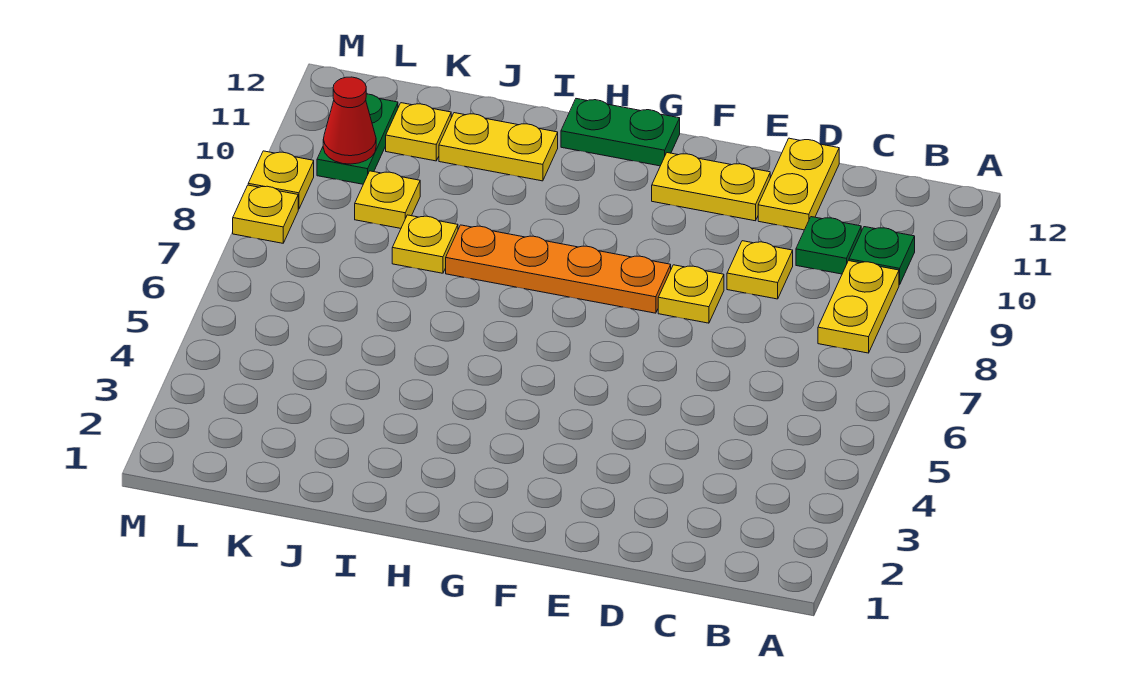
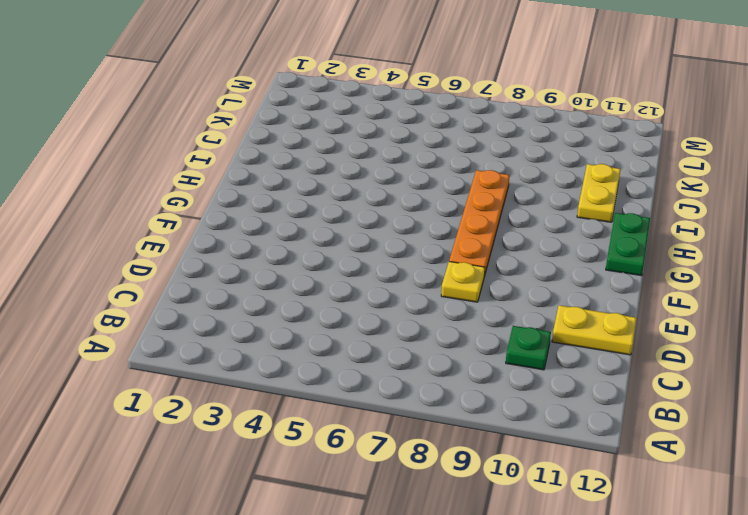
none -> yellow 1x2 plate [818,261,899,353]
none -> green 1x1 plate [849,227,915,285]
none -> yellow 1x1 plate [727,241,793,299]

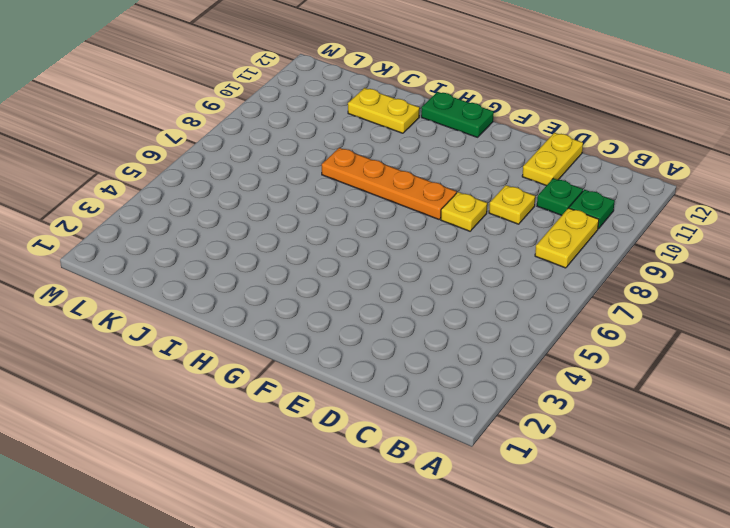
none -> yellow 1x2 plate [652,153,770,221]
none -> yellow 1x1 plate [392,215,458,273]
none -> yellow 1x1 plate [355,171,420,228]

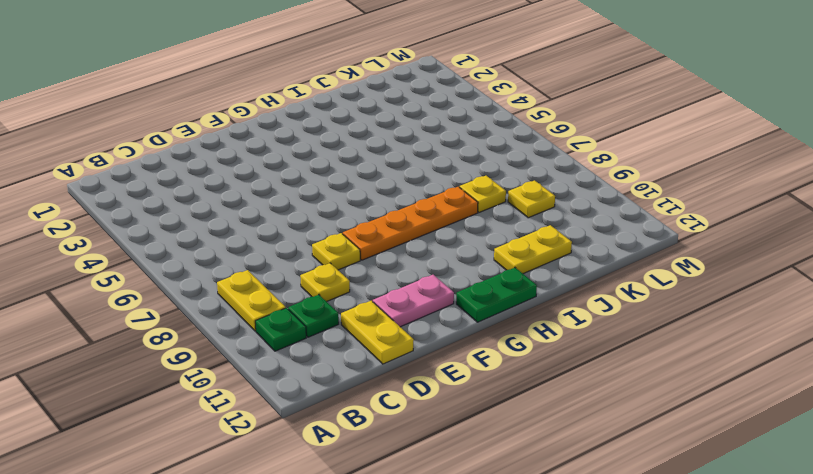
pink 1x2 plate [372,275,454,327] -> yellow 1x2 plate [652,153,770,221]
none -> yellow 1x1 plate [386,103,451,161]
none -> green 1x2 plate [317,94,398,184]
none -> yellow 1x1 plate [233,185,298,243]

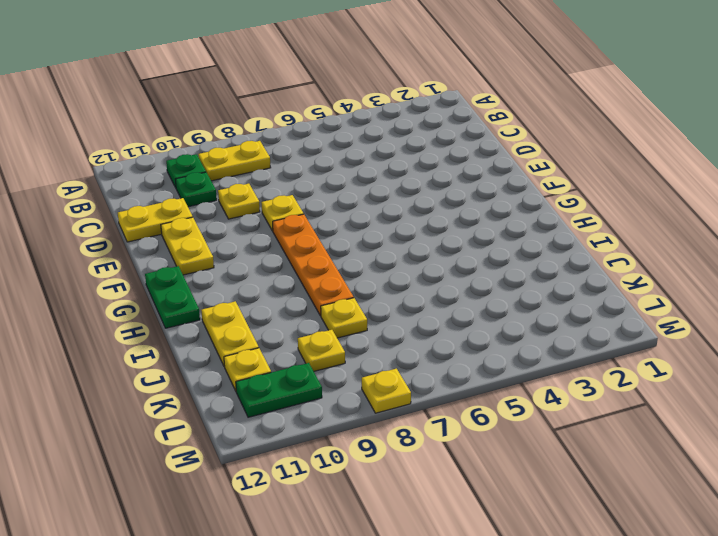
none -> yellow 1x1 plate [248,151,314,209]
none -> red 1x1 cone [323,77,376,164]

